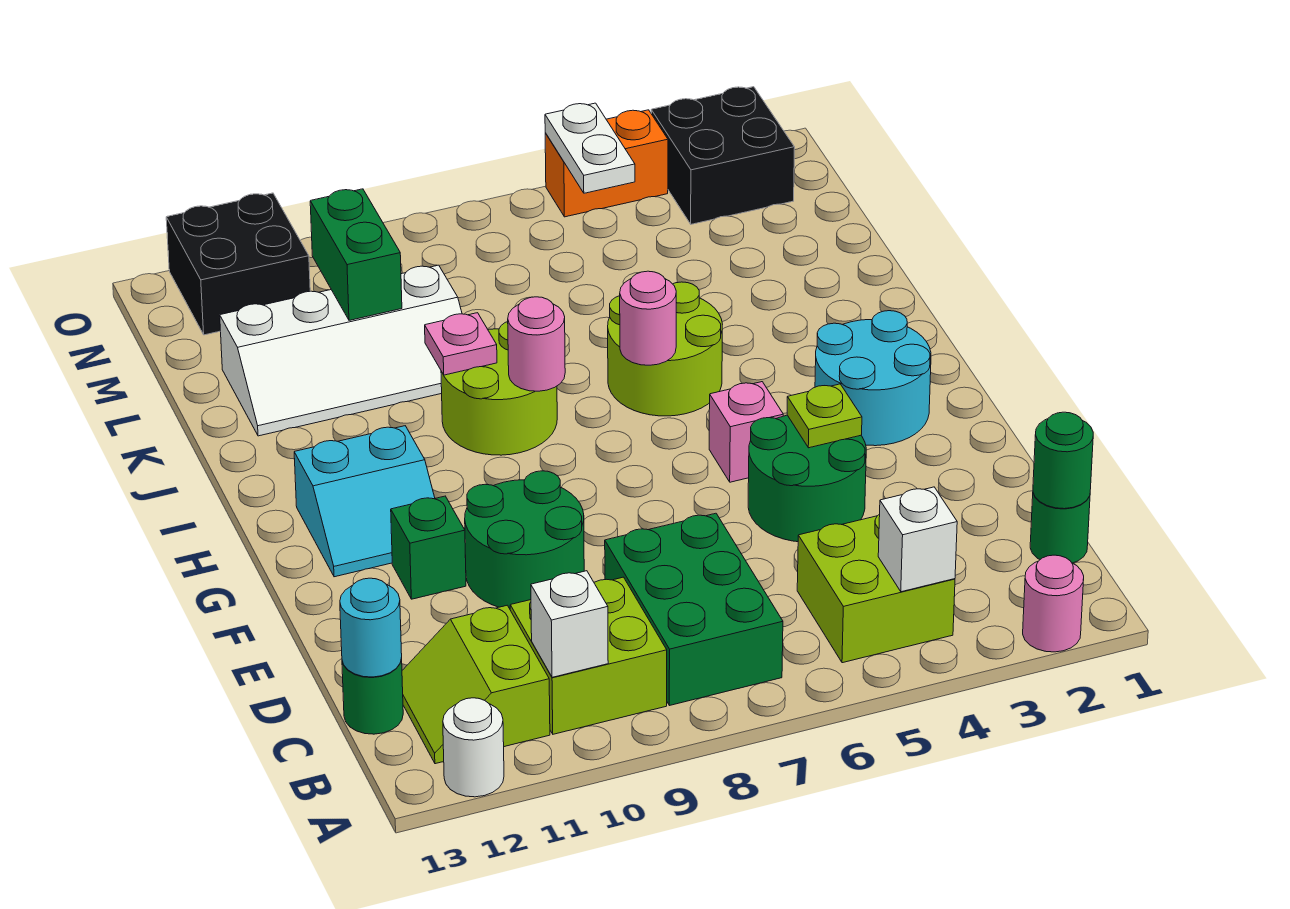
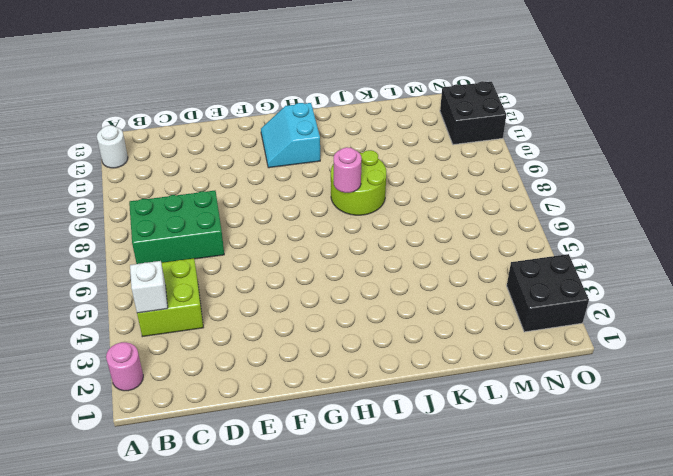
none -> lime 2x2 brick [510,577,667,734]
none -> lime 2x2 slope [402,605,550,764]
none -> green 1x1 round brick [1030,493,1090,563]
none -> green 1x1 round brick [342,658,403,734]

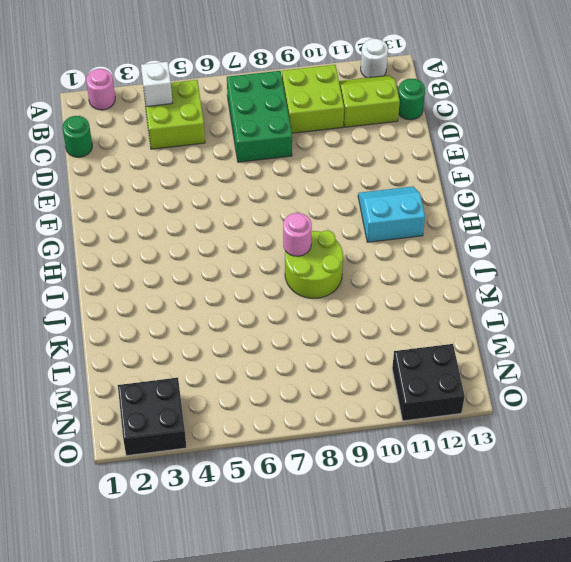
lime 2x2 slope [339,75,400,127] -> lime 2x2 slope turned to [402,605,550,764]
none -> green 2x2 round brick [748,415,866,542]
none -> green 2x2 round brick [465,471,584,609]
none -> green 1x1 brick [391,496,466,599]
none -> cyan 2x2 round brick [815,311,931,446]

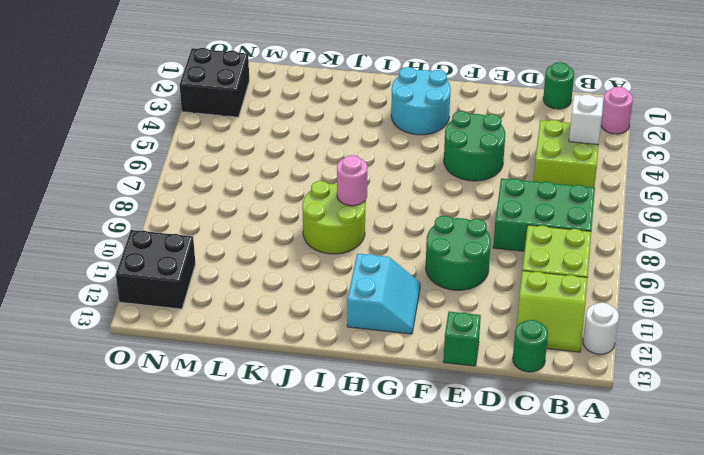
green 1x1 brick [443,312,481,366] -> green 1x1 brick moved to [391,496,466,599]
none -> pink 1x1 brick [709,382,783,482]
none -> lime 2x2 round brick [608,282,722,416]
none -> white 2x4 slope [220,265,462,436]
none -> orange 1x2 brick [545,110,668,217]

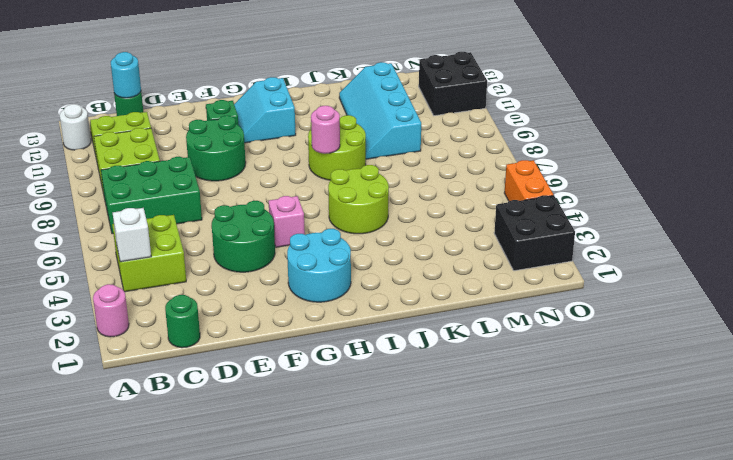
cyan 2x4 slope [339,62,421,159] -> white 2x4 slope [220,265,462,436]
none -> white 1x1 brick [531,571,608,677]
none -> green 1x1 round brick [1033,412,1093,509]
none -> lime 1x1 plate [787,384,862,448]
none -> pink 1x1 round brick [620,271,676,365]

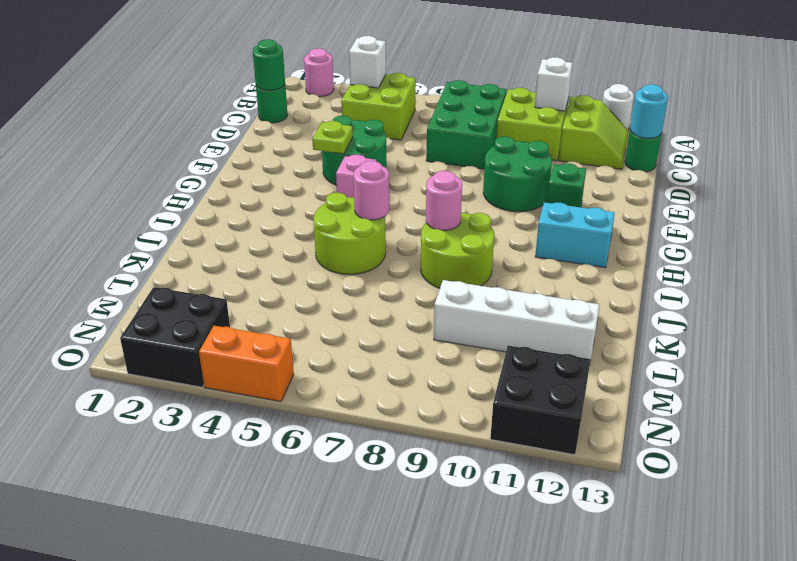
none -> cyan 2x2 round brick [815,311,931,446]
none -> pink 1x1 plate [425,313,497,375]
none -> green 1x2 brick [310,189,402,320]
none -> white 1x2 plate [545,103,635,193]

